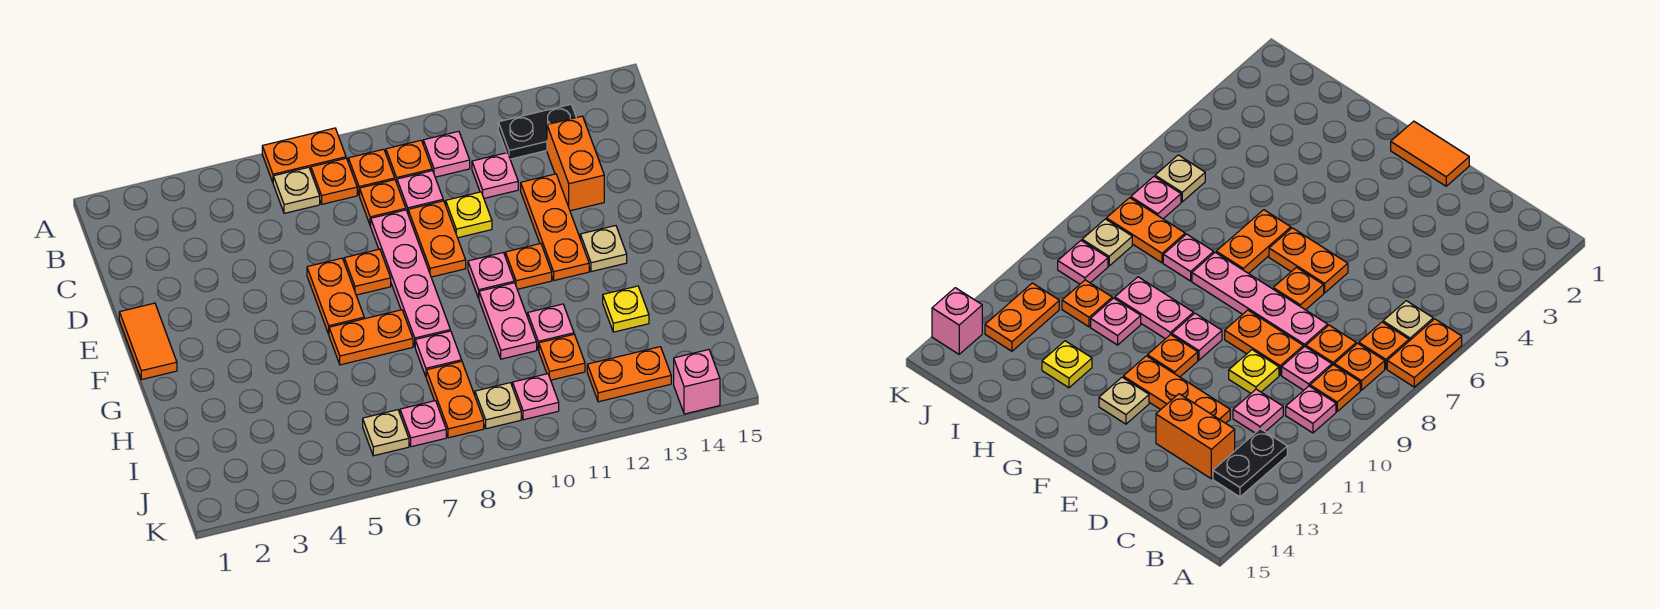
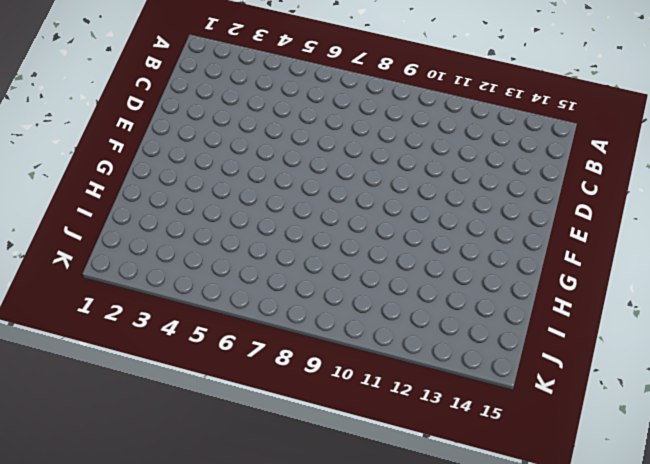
none -> orange 1x2 plate [262,128,346,182]
none -> tan 1x1 plate [273,167,320,213]
none -> orange 1x1 plate [311,158,357,204]
none -> orange 1x1 plate [348,149,395,195]

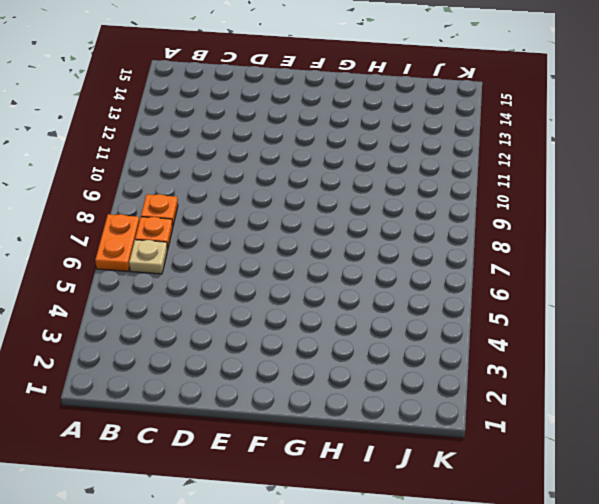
none -> orange 1x1 plate [386,140,432,183]
none -> pink 1x1 plate [423,131,470,177]
none -> black 1x2 plate [498,104,576,159]
none -> orange 1x1 plate [360,180,406,226]

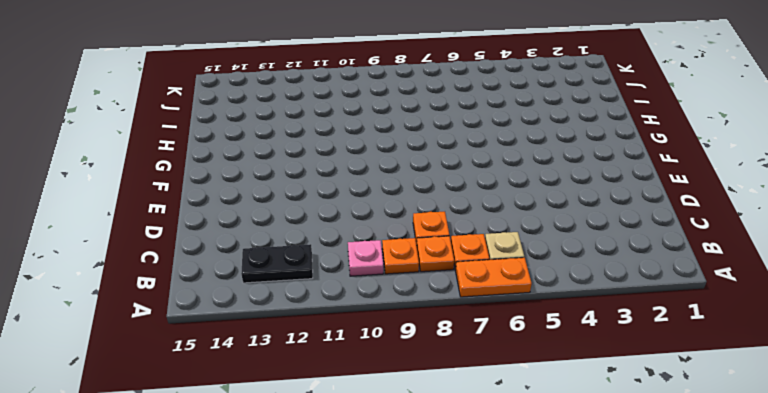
none -> pink 1x1 plate [397,171,443,213]
none -> pink 1x1 plate [472,153,518,198]
none -> orange 1x2 brick [547,116,604,211]
none -> pink 1x4 plate [371,210,450,346]

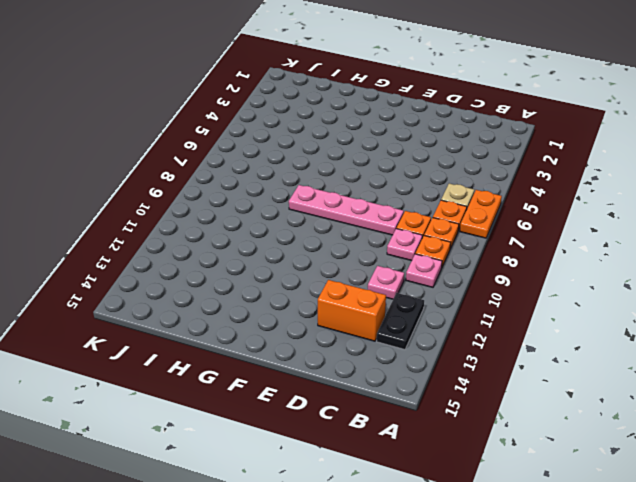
none -> orange 1x2 plate [408,201,466,277]
none -> yellow 1x1 plate [446,192,492,238]
none -> orange 1x3 plate [521,174,589,280]
none -> orange 1x2 tile [119,303,177,380]

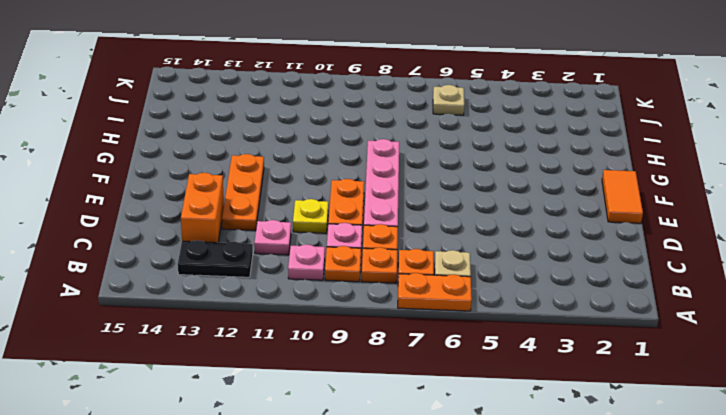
none -> orange 1x2 plate [307,258,364,334]
none -> orange 1x1 plate [344,249,391,295]
none -> pink 1x1 plate [468,253,514,298]
none -> orange 1x1 plate [505,244,552,289]

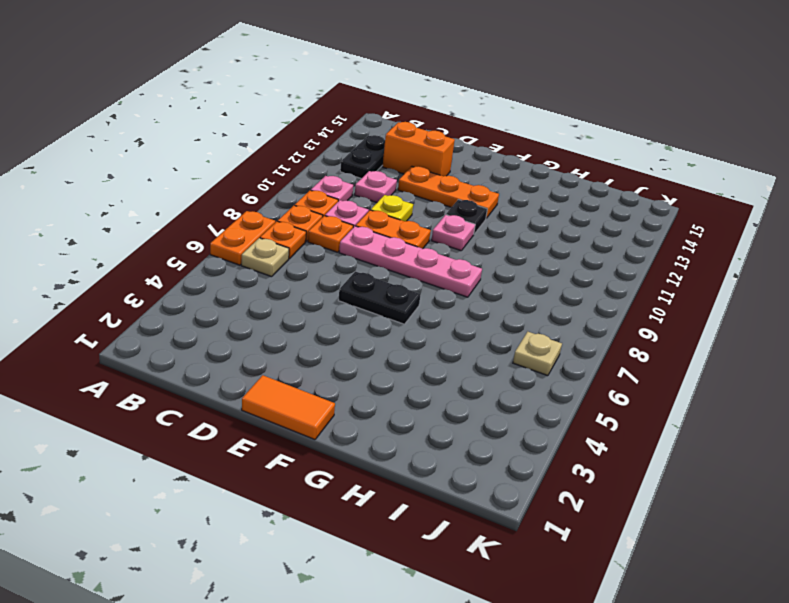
black 1x2 plate [339,271,421,324] -> orange 1x2 plate [307,258,364,334]
black 1x1 plate [446,200,487,234] -> orange 1x1 plate [505,244,552,289]
none -> orange 1x1 plate [344,249,391,295]
none -> tan 1x1 plate [580,226,627,272]
none -> orange 1x2 plate [329,310,413,365]
none -> pink 1x2 plate [479,283,537,359]

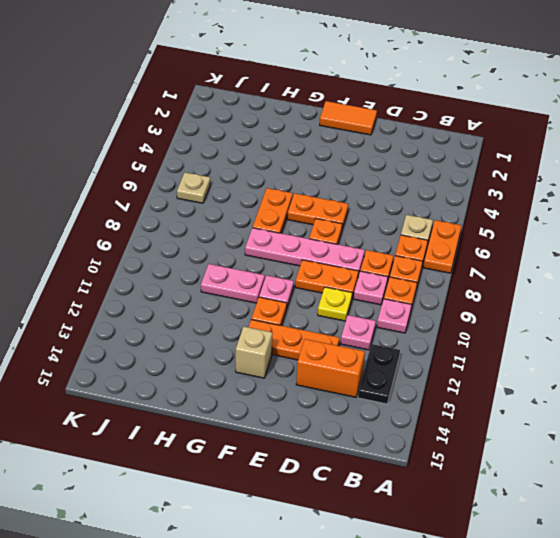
tan 1x1 brick [236,327,272,378] -> tan 1x1 plate [580,226,627,272]
none -> pink 1x1 plate [415,331,462,376]
none -> pink 1x1 plate [528,304,574,350]
none -> yellow 1x1 plate [603,286,649,332]
none -> orange 1x2 plate [426,361,484,438]

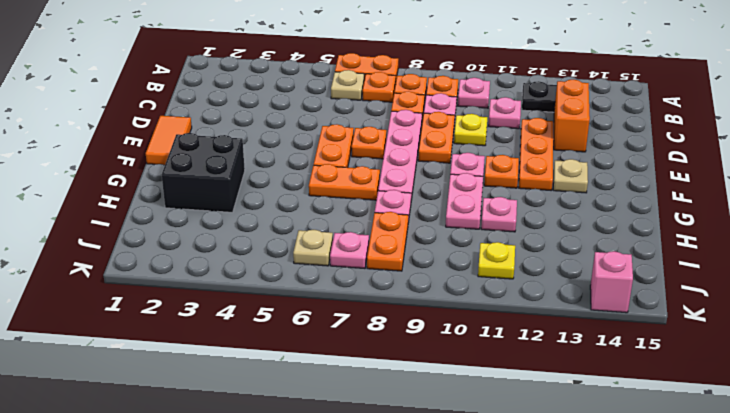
black 2x2 brick [162,133,245,212] -> none
yellow 1x1 plate [478,242,515,279] -> yellow 1x1 plate moved to [603,286,649,332]
none -> orange 1x1 plate [539,334,585,380]
none -> tan 1x1 plate [475,383,521,429]
none -> pink 1x1 plate [512,374,559,420]
none -> orange 1x2 plate [587,347,671,402]

